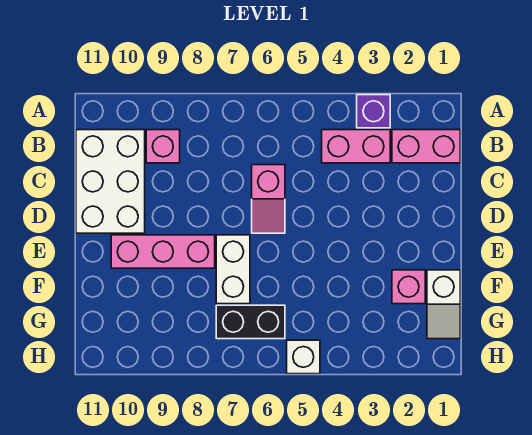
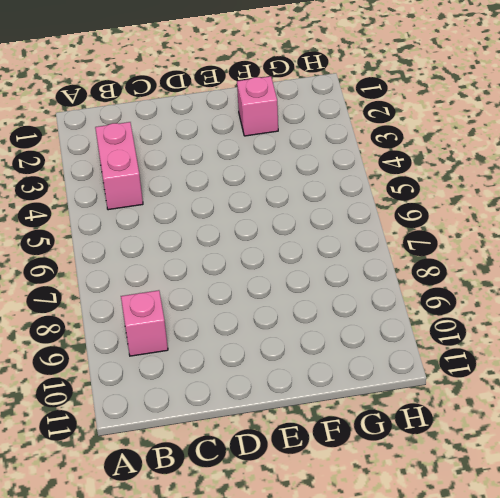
none -> purple 1x1 brick [357,95,390,128]
none -> pink 1x2 brick [392,130,460,163]
none -> white 2x3 brick [76,130,145,233]

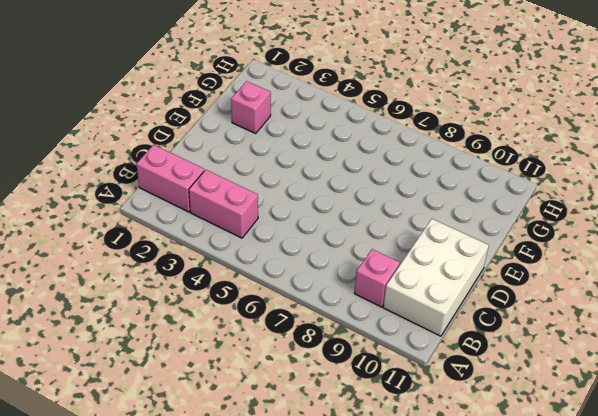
none -> purple 1x1 brick [357,95,390,128]
none -> pink 1x2 slope [252,165,285,233]
none -> white 1x2 brick [216,235,250,304]

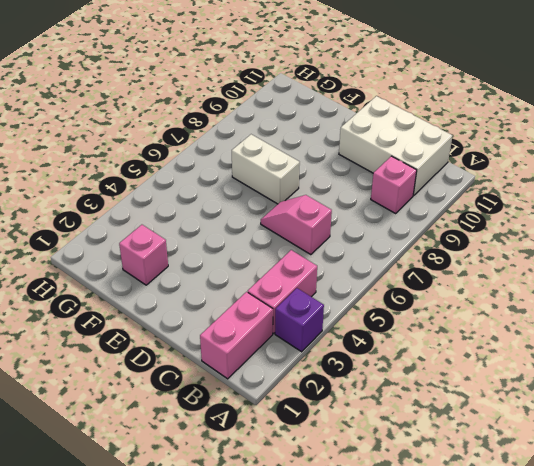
none -> pink 1x3 brick [111,235,215,268]
none -> white 1x2 slope [427,270,460,339]
none -> black 1x2 brick [216,305,285,339]

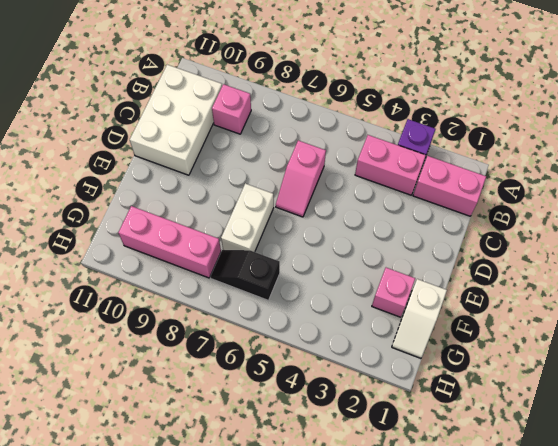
black 1x2 slope [210,250,280,300] -> black 1x2 brick [216,305,285,339]
pink 1x3 brick [118,206,221,278] -> pink 1x3 brick moved to [111,235,215,268]
none -> white 1x1 brick [287,340,320,374]

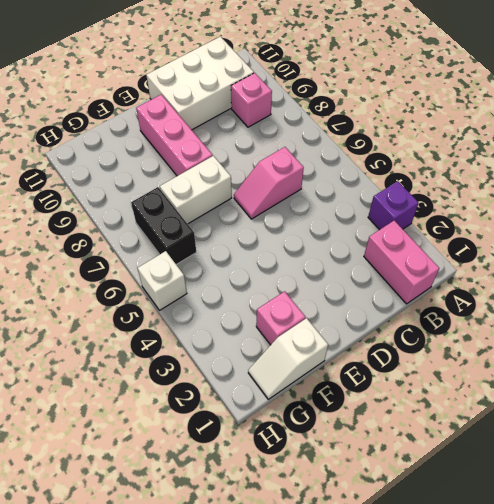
none -> pink 1x2 brick [322,130,390,163]

